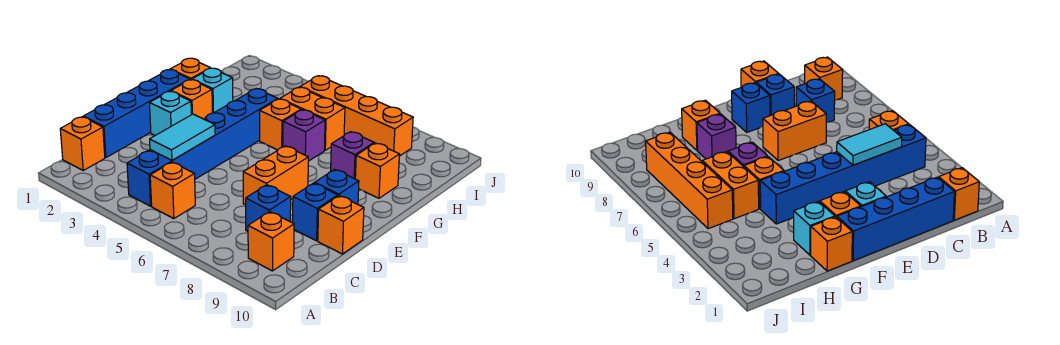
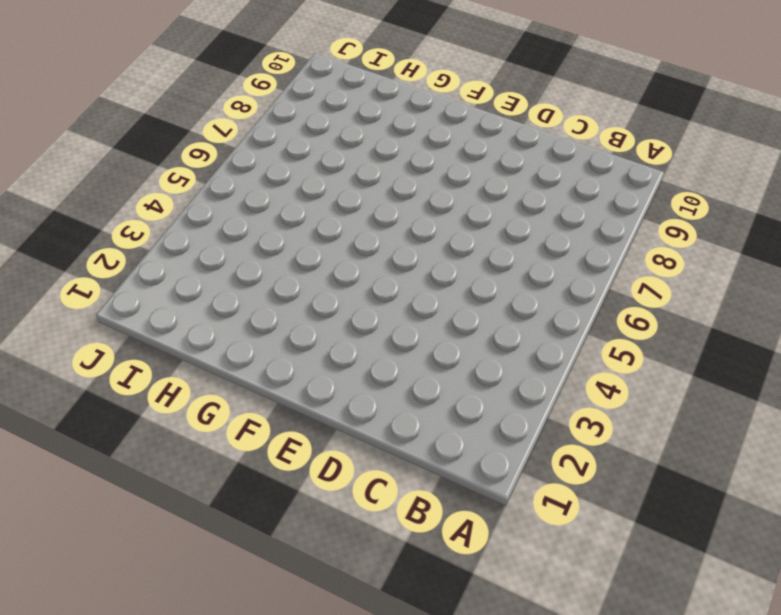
none -> orange 1x1 brick [60,117,105,170]
none -> blue 1x6 brick [127,89,278,206]
none -> orange 1x1 brick [150,162,195,219]

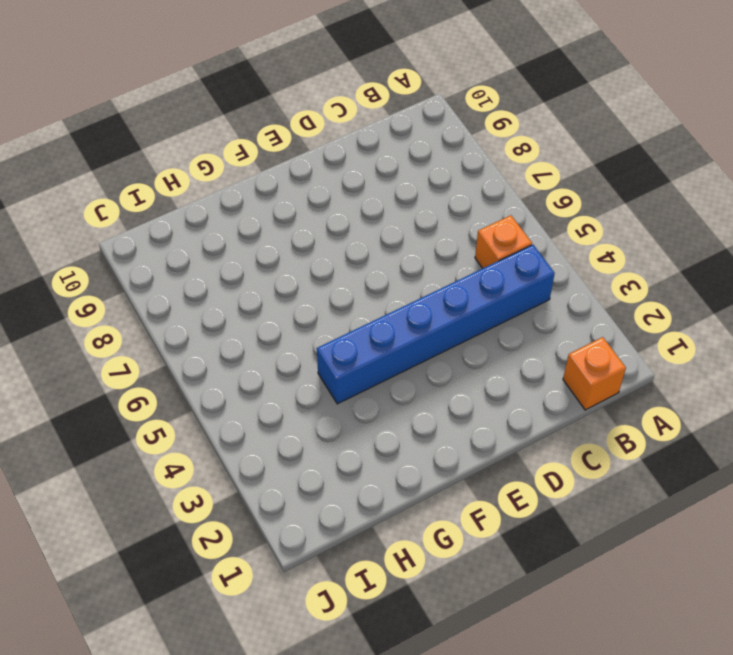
none -> orange 1x1 brick [248,212,294,271]
none -> blue 1x4 brick [83,70,190,158]
none -> blue 1x1 brick [246,185,291,231]

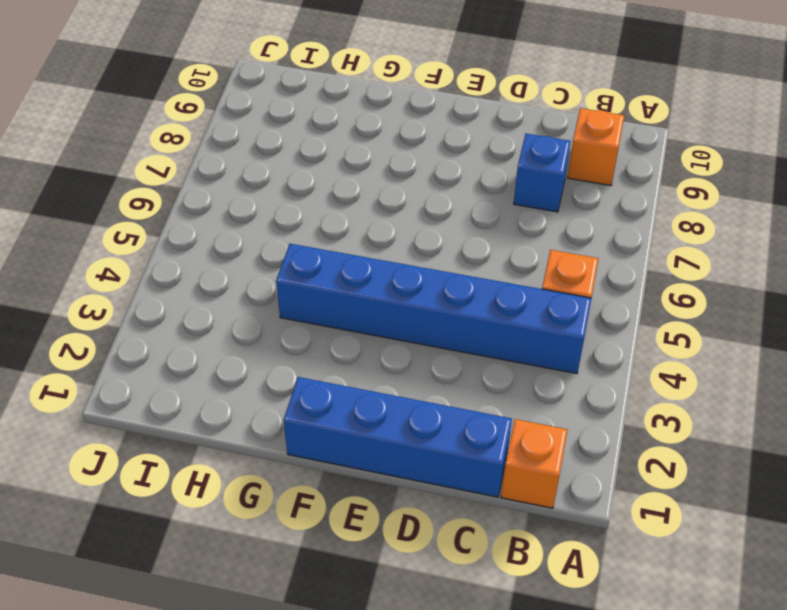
none -> orange 1x2 brick [243,146,308,205]
none -> blue 1x1 brick [293,183,338,241]
none -> orange 1x1 brick [318,196,364,254]

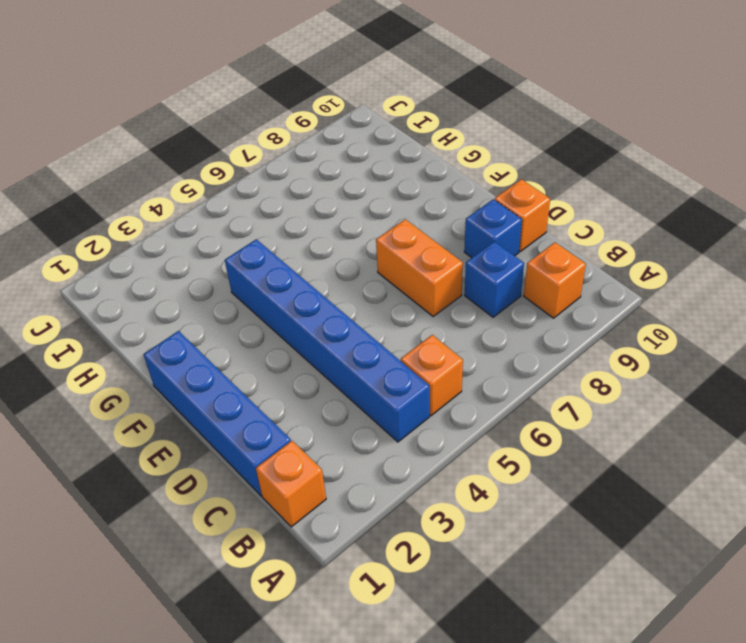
none -> cyan 1x1 brick [150,92,191,135]
none -> blue 1x1 brick [314,169,359,204]
none -> orange 1x1 brick [171,80,212,119]

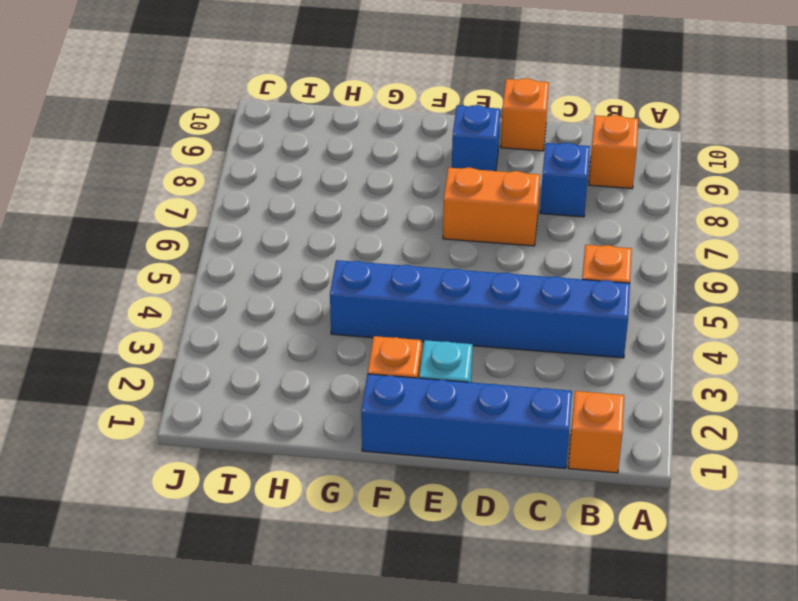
none -> blue 1x1 brick [293,183,338,241]
none -> orange 1x1 brick [170,58,210,80]
none -> cyan 1x1 brick [192,68,233,113]

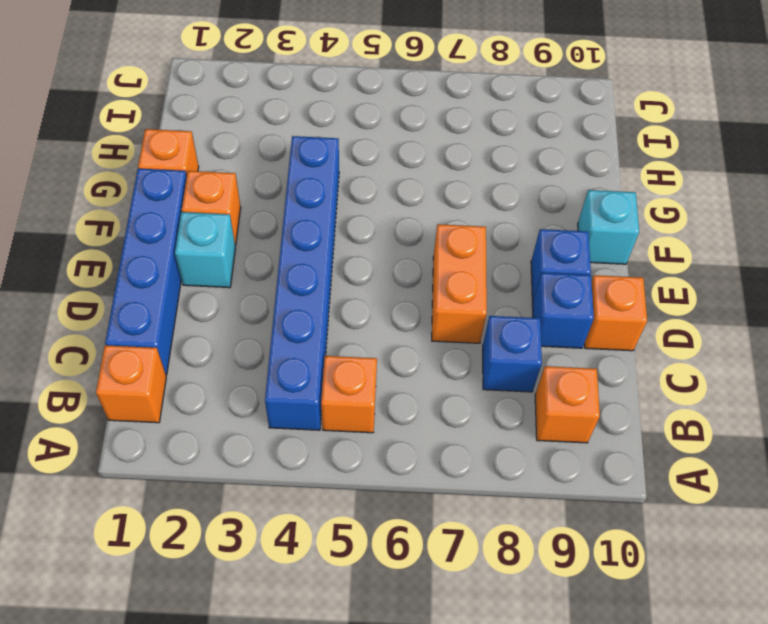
cyan 1x1 brick [578,190,639,264] -> cyan 1x1 brick moved to [192,68,233,113]
none -> orange 1x1 brick [260,99,301,150]
none -> purple 1x1 brick [283,110,325,161]
none -> purple 1x1 brick [331,132,374,179]

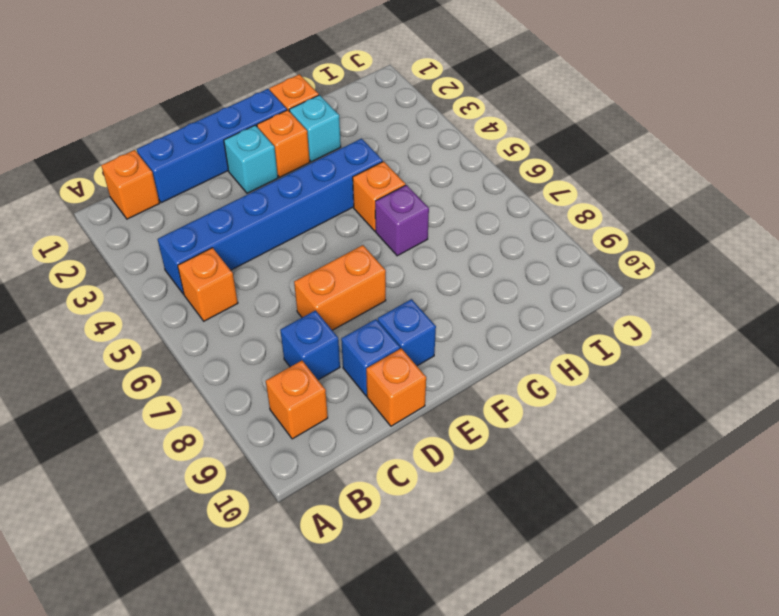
none -> purple 1x1 brick [331,132,374,179]
none -> orange 1x1 brick [355,143,400,198]
none -> orange 1x2 brick [280,87,345,150]

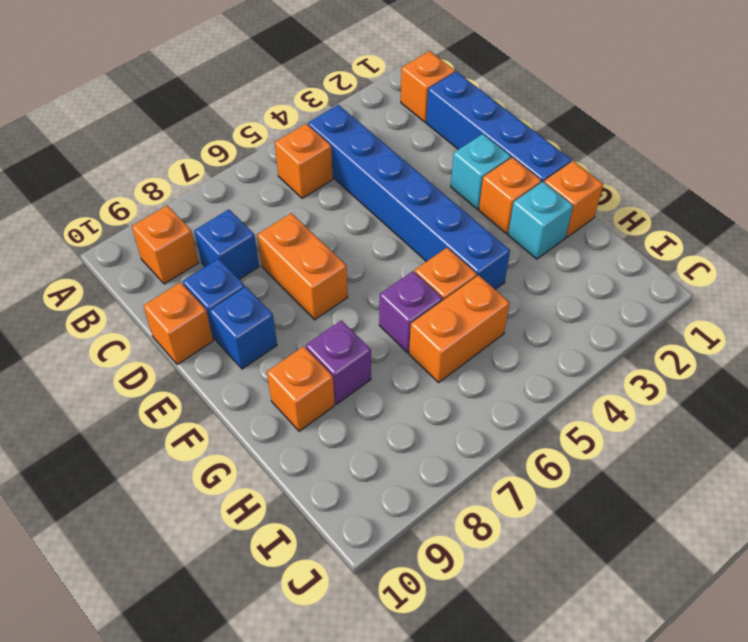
none -> orange 1x4 brick [300,76,413,156]
none -> cyan 1x2 tile [150,114,215,160]

